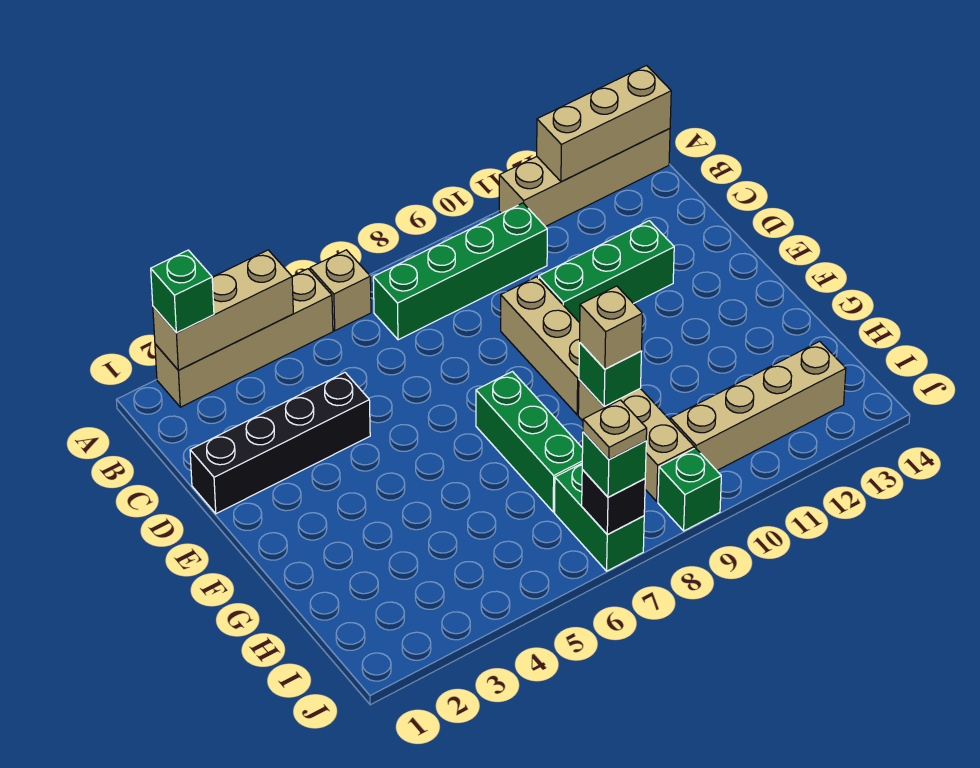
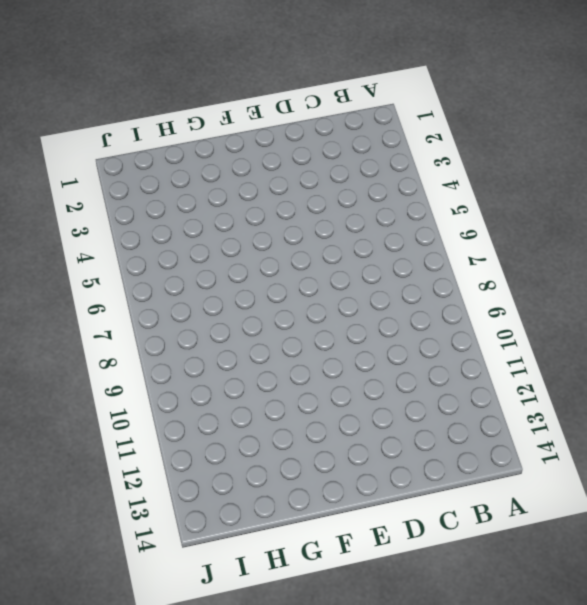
none -> tan 1x4 brick [155,269,333,407]
none -> tan 1x1 brick [310,250,371,331]
none -> tan 1x4 brick [499,129,670,227]

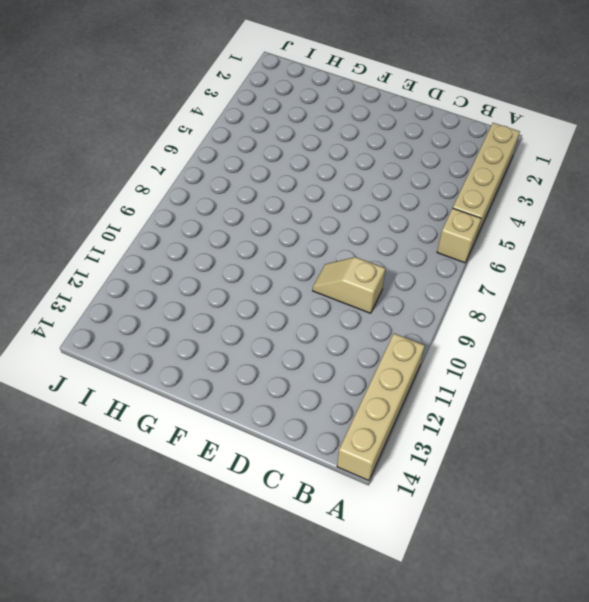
tan 1x2 slope [313,257,386,313] -> tan 1x3 brick [501,277,580,415]
none -> green 1x4 brick [373,203,547,340]
none -> black 1x4 brick [190,373,370,514]
none -> green 1x3 brick [539,221,674,323]

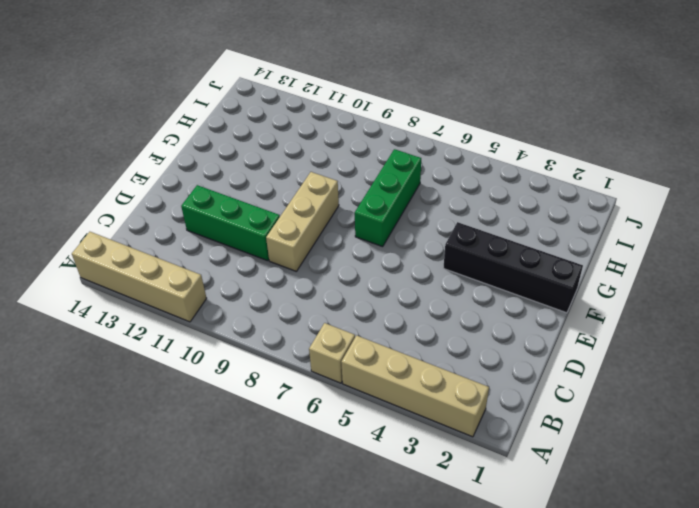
black 1x4 brick [443,222,583,313] -> black 1x4 brick moved to [190,373,370,514]
none -> green 1x4 brick [373,203,547,340]
none -> tan 1x3 brick [578,380,694,501]
none -> green 1x2 brick [554,463,644,571]

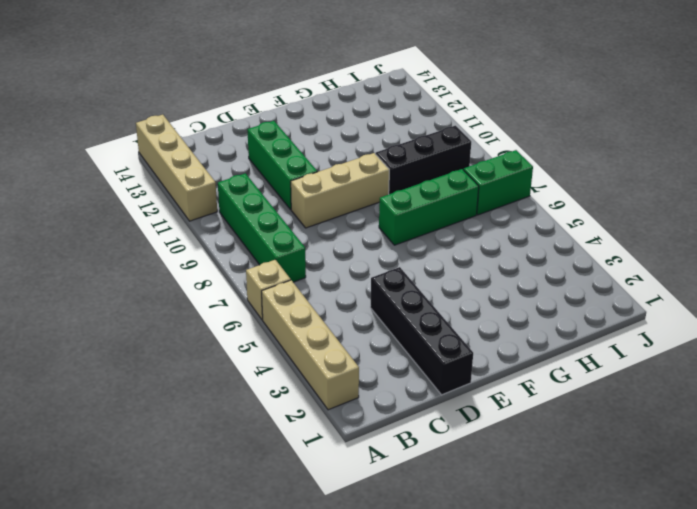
black 1x3 brick [376,126,471,194] -> tan 1x3 brick [578,380,694,501]
none -> tan 1x4 brick [670,341,846,470]
none -> green 1x1 brick [658,448,721,531]
none -> tan 1x3 brick [153,250,293,370]

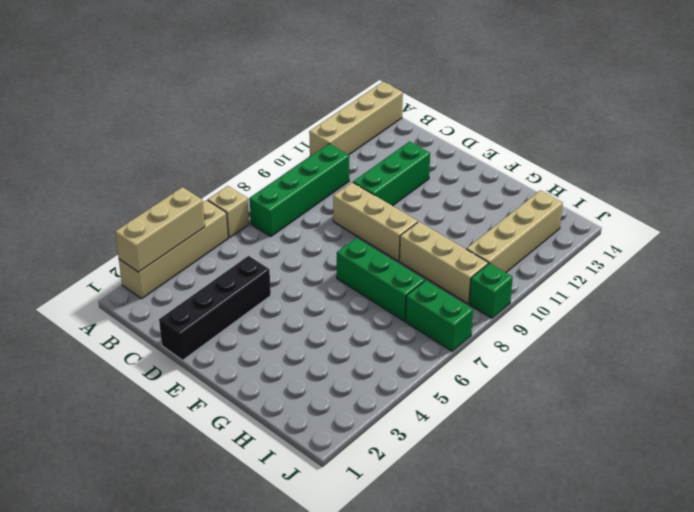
none -> tan 1x3 brick [537,66,671,182]
none -> green 1x1 brick [579,343,642,406]
none -> black 1x1 brick [582,470,645,534]

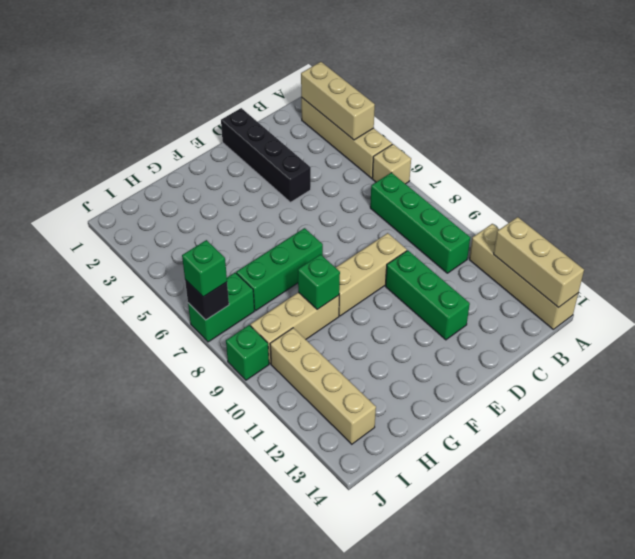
none -> green 1x1 brick [151,250,214,333]
none -> tan 1x1 brick [580,286,642,369]
none -> tan 1x1 plate [583,400,647,460]

